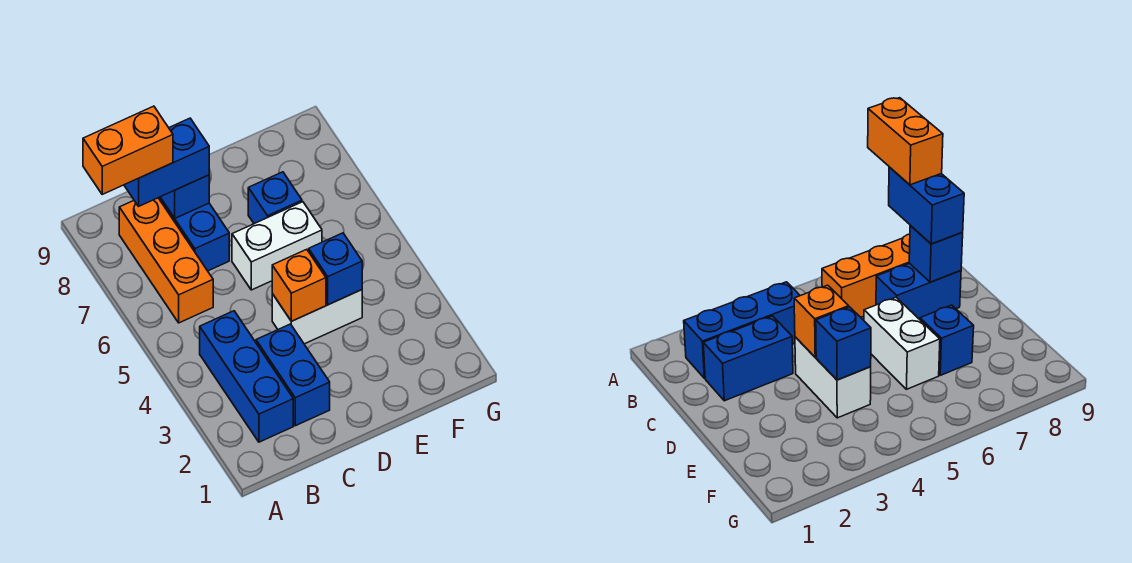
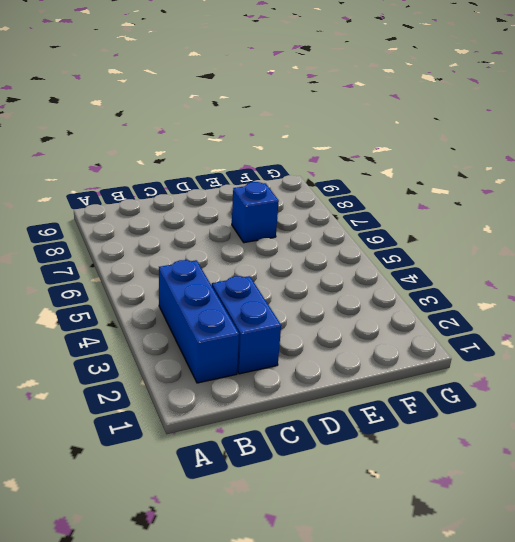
none -> orange 1x3 brick [119,198,213,323]
none -> blue 1x2 brick [159,197,229,271]
none -> white 1x2 brick [272,290,362,344]

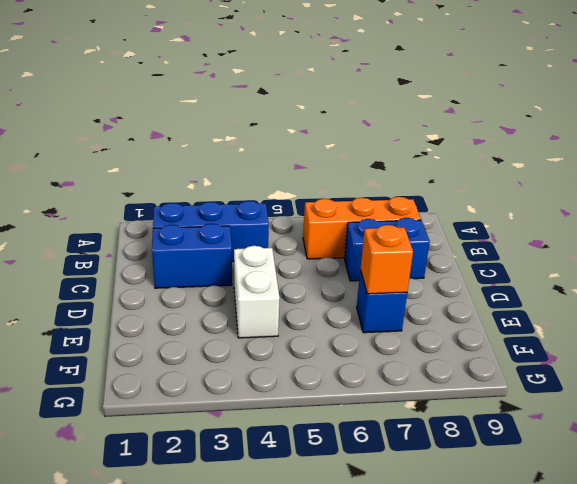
orange 1x1 brick [361,225,413,294] -> orange 1x1 brick moved to [272,249,326,321]
none -> white 1x2 brick [232,202,322,290]
none -> blue 1x1 brick [160,175,209,218]
none -> blue 1x1 brick [309,233,362,305]

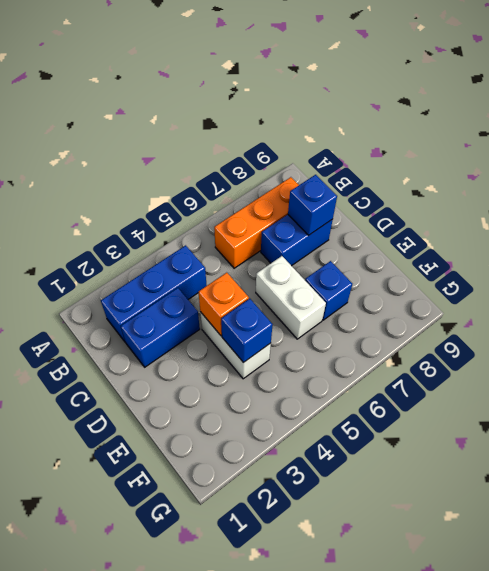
none -> blue 1x2 brick [124,118,209,206]
none -> orange 1x2 brick [83,106,173,194]

